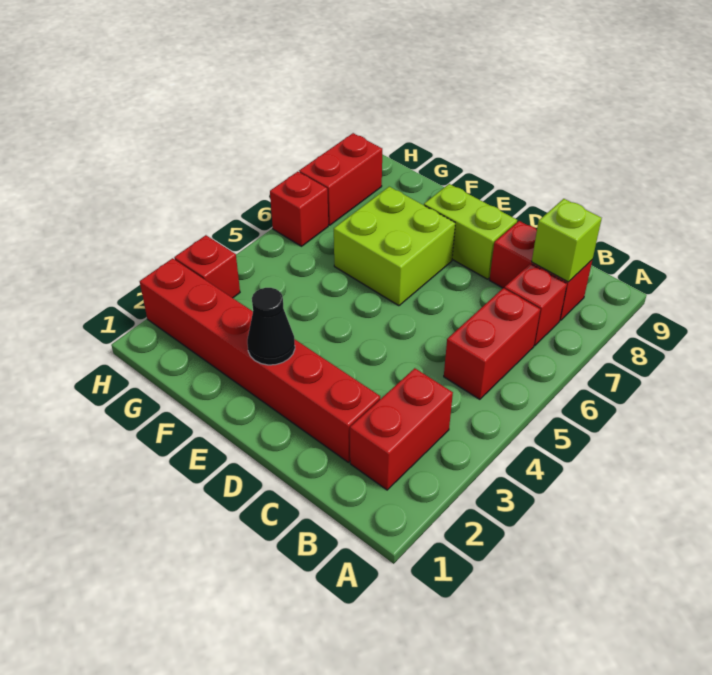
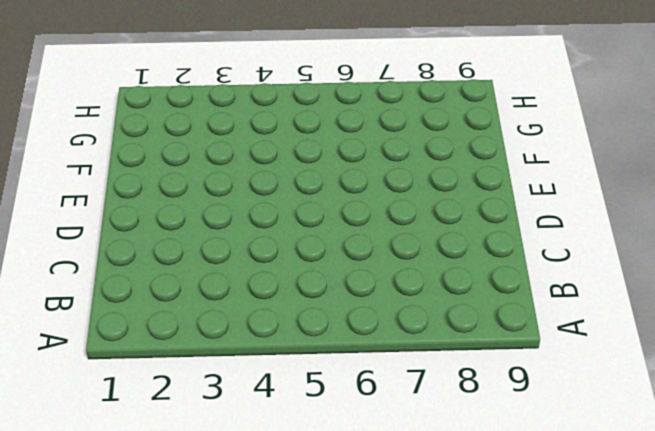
none -> red 1x2 brick [350,368,453,490]
none -> red 1x2 brick [444,288,540,399]
none -> red 1x1 brick [504,264,567,346]

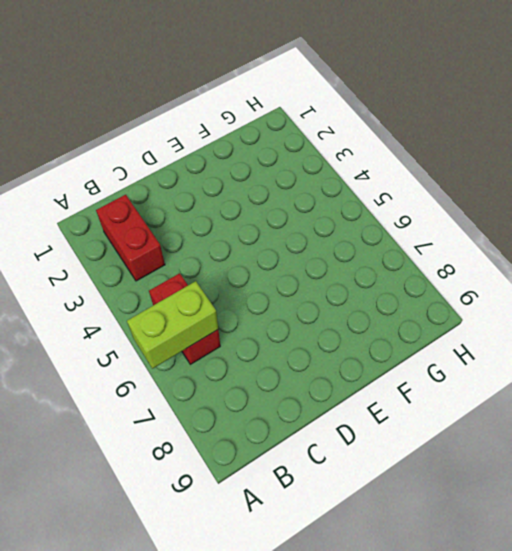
lime 1x2 brick [127,281,218,369] -> lime 1x2 brick moved to [424,184,517,279]
none -> red 1x1 brick [504,264,567,346]
none -> red 1x2 brick [490,221,592,321]
none -> red 1x6 brick [140,258,380,462]

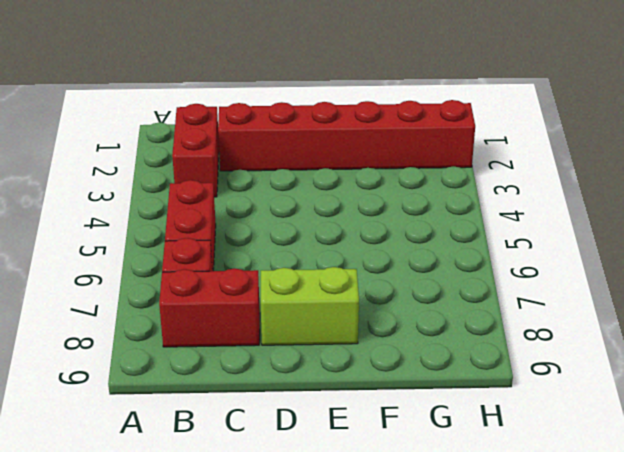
none -> lime 2x2 brick [334,187,455,306]
none -> red 1x1 brick [174,235,240,298]
none -> red 1x1 brick [270,172,328,246]

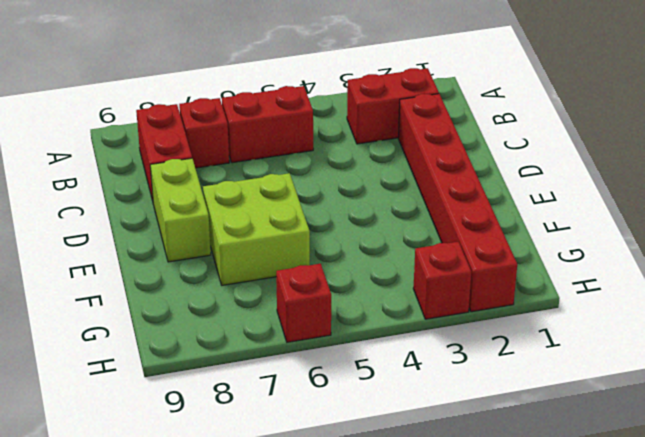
none -> red 1x2 brick [299,133,382,225]
none -> lime 1x1 brick [532,199,602,282]
none -> black 1x1 cone [247,288,295,365]

